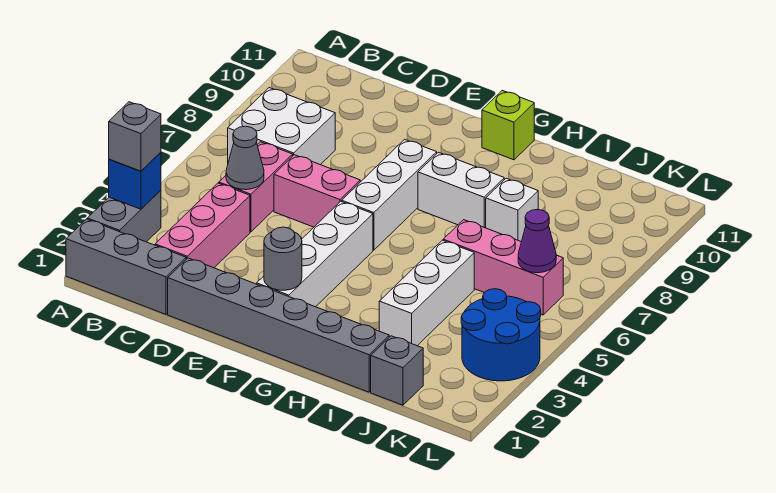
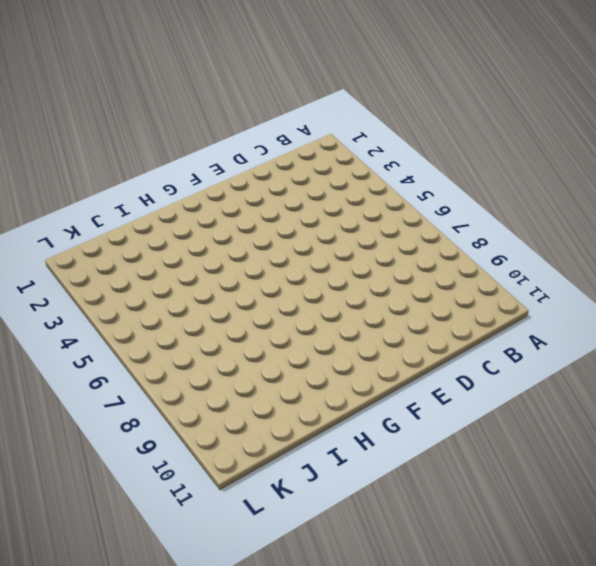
none -> grey 1x3 brick [66,219,186,314]
none -> grey 1x2 brick [87,190,161,242]
none -> white 2x2 brick [228,88,335,165]

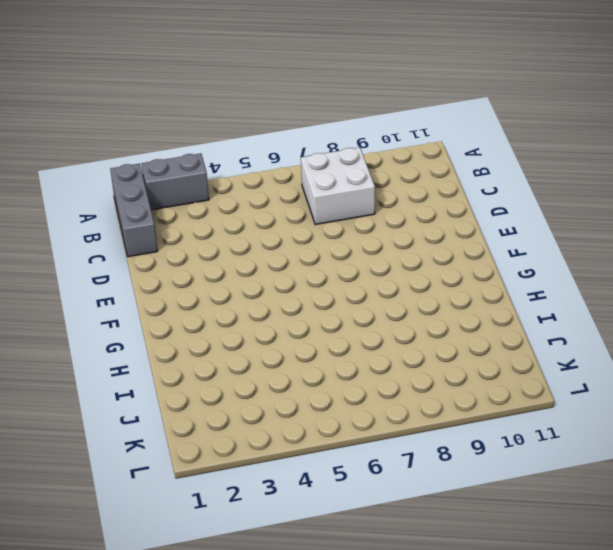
none -> pink 1x3 brick [155,183,250,268]
none -> pink 1x2 brick [219,142,293,232]
none -> grey 1x6 brick [168,258,389,392]

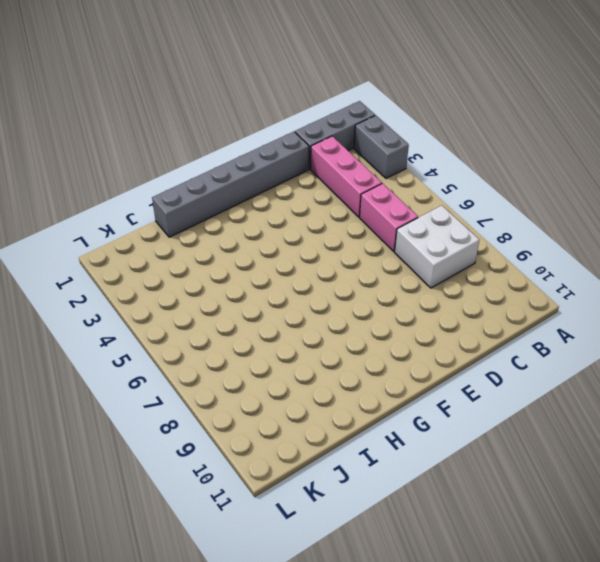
none -> pink 1x2 brick [274,155,360,227]
none -> white 1x4 brick [257,201,373,307]
none -> white 1x3 brick [342,139,437,250]

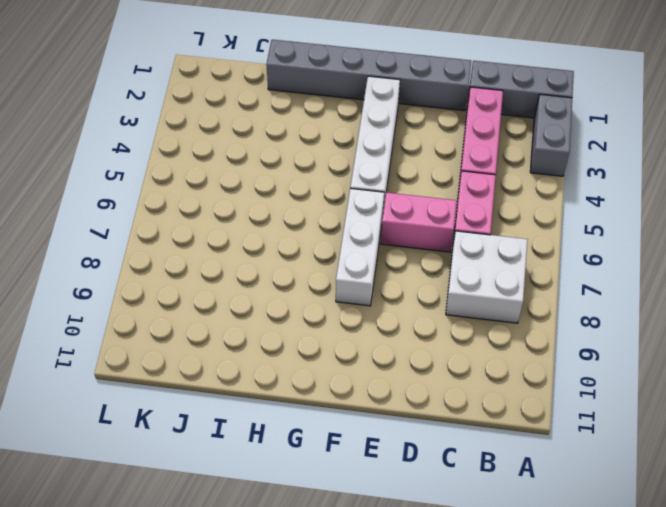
none -> white 1x2 brick [418,152,504,228]
none -> lime 1x1 brick [482,91,534,160]
none -> white 1x3 brick [379,240,474,346]

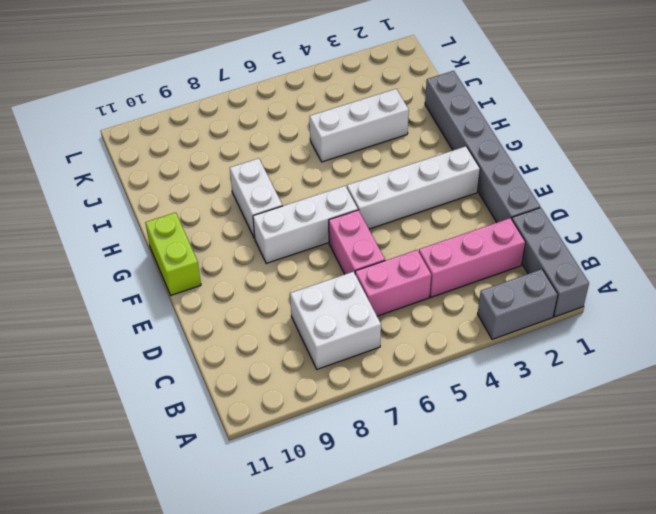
lime 1x2 brick [145,212,201,295] -> lime 1x1 brick [482,91,534,160]
none -> pink 1x3 brick [443,220,563,315]
none -> white 1x1 brick [486,178,538,242]
none -> grey 1x1 brick [371,336,423,405]

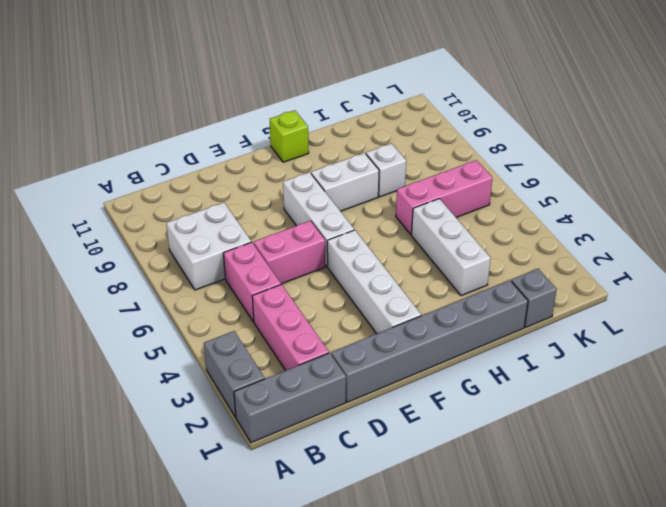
none -> blue 2x2 round brick [461,289,541,381]
none -> blue 1x1 brick [109,152,161,209]
none -> grey 1x1 cone [226,126,264,190]

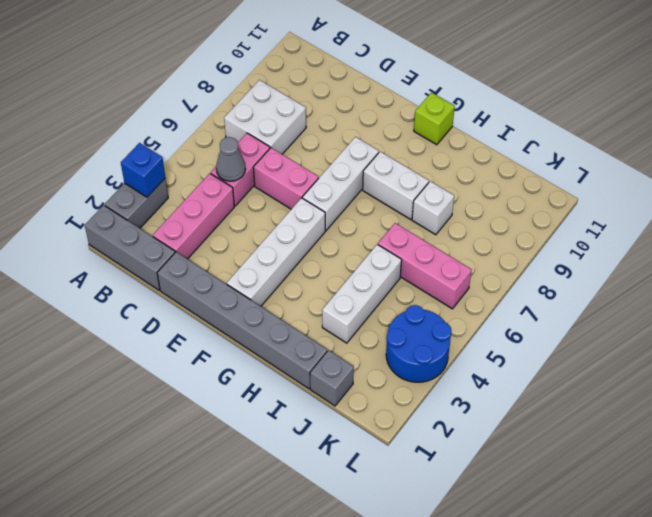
none -> grey 1x1 round brick [264,227,302,290]
none -> purple 1x1 cone [518,210,556,273]
none -> grey 1x1 brick [109,102,161,171]

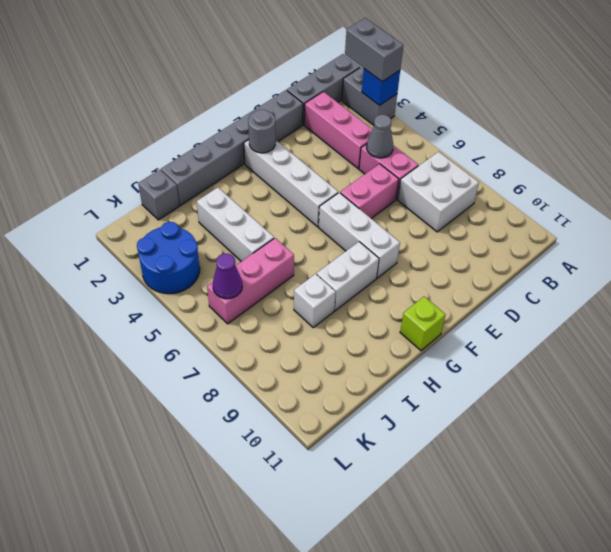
grey 1x2 brick [345,18,403,82] -> grey 1x1 brick [109,102,161,171]

